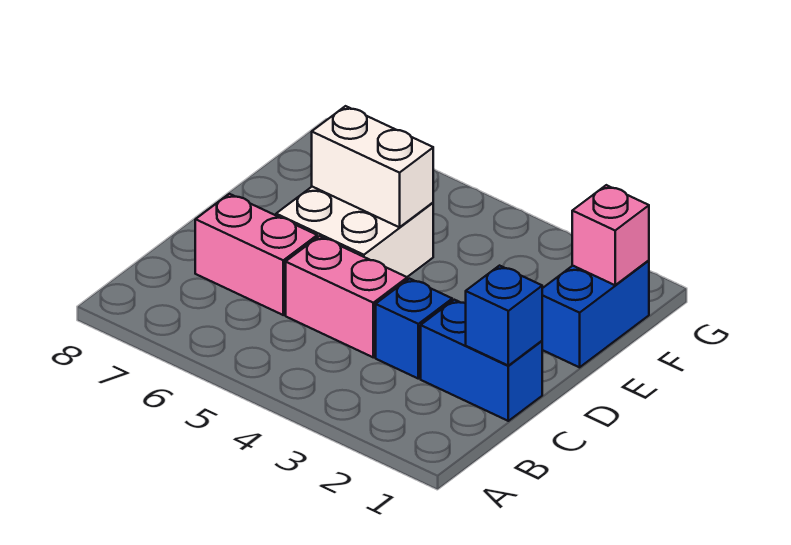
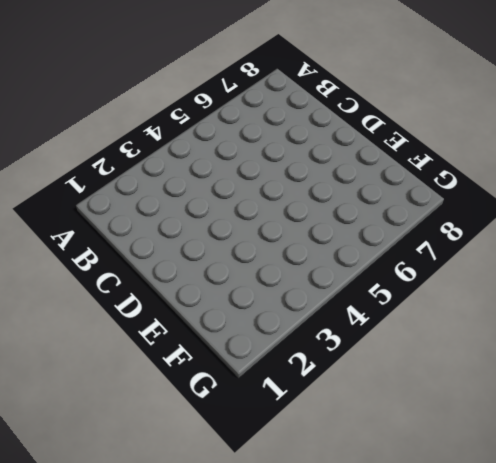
none -> blue 1x2 brick [421,300,542,421]
none -> blue 1x1 brick [376,279,452,379]

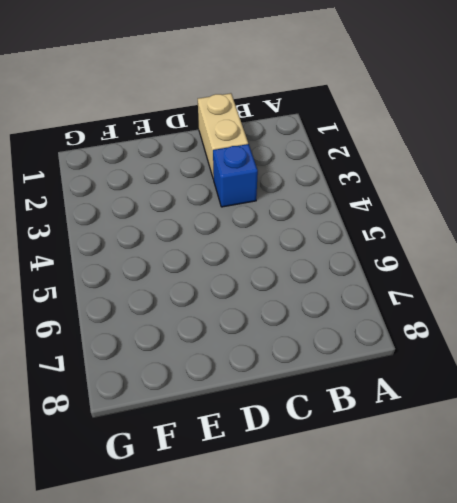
tan 1x2 brick [198,93,248,179] -> blue 1x2 brick [421,300,542,421]
none -> pink 1x2 brick [286,236,407,357]
none -> pink 1x2 brick [195,194,317,315]

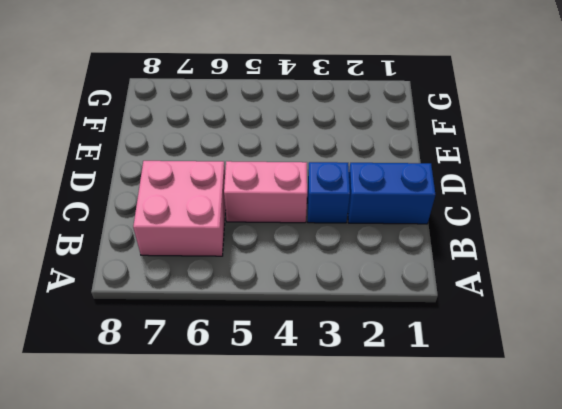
pink 2x2 brick [133,161,226,256] -> pink 1x2 brick [195,194,317,315]
none -> white 2x2 brick [276,187,433,277]
none -> blue 1x2 brick [542,260,649,367]

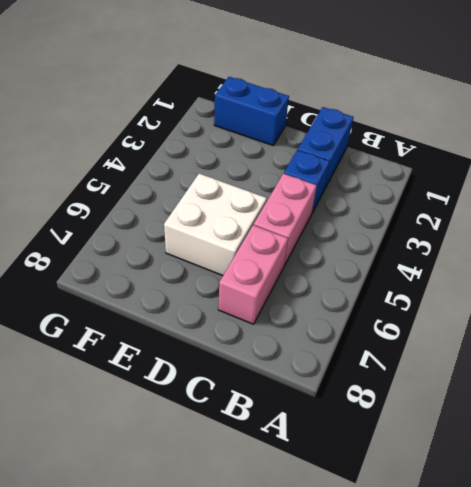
none -> blue 1x1 brick [466,266,542,366]
none -> white 1x2 brick [312,106,433,227]

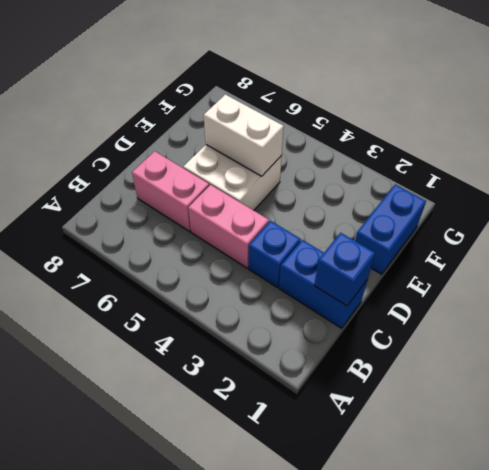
none -> pink 1x1 brick [572,185,649,285]

